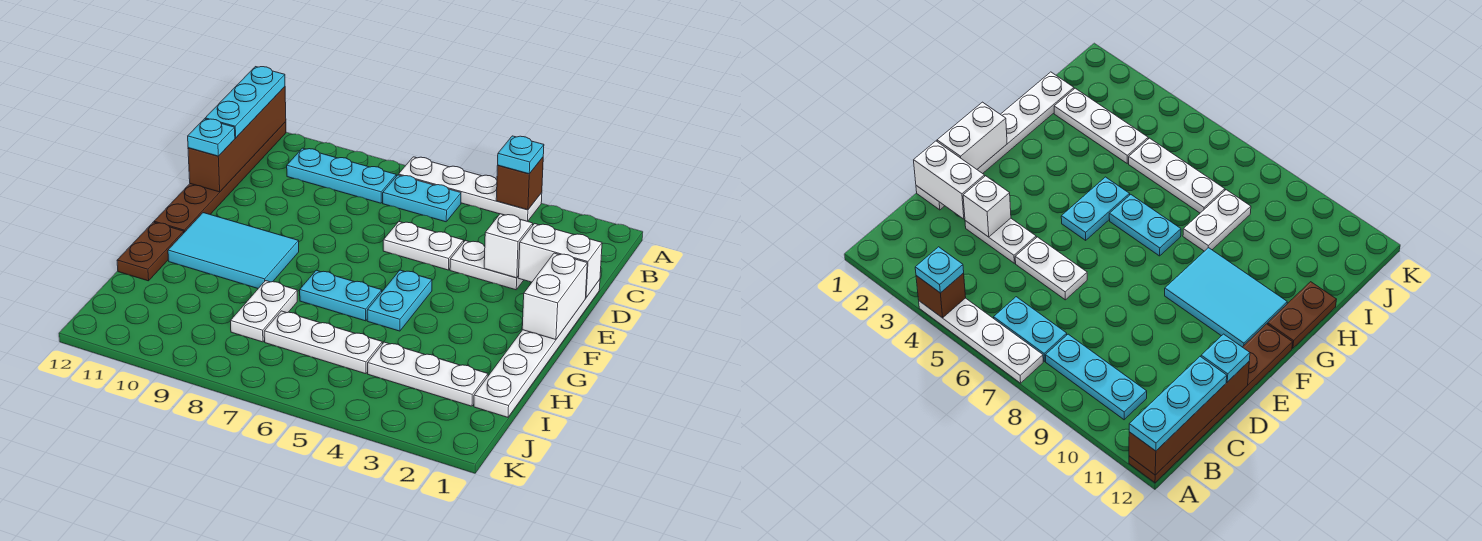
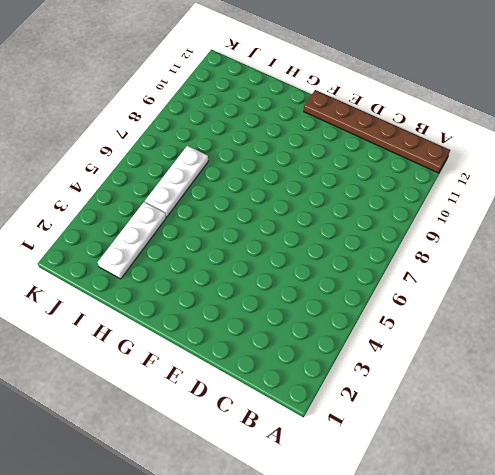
none -> white 1x4 plate [399,157,542,221]
none -> cyan 1x2 plate [383,175,461,222]
none -> cyan 1x3 plate [287,148,396,203]

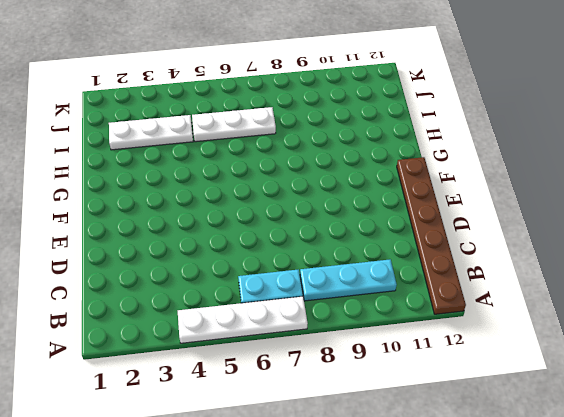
none -> white 1x6 plate [474,280,600,417]
none -> white 1x2 plate [450,241,524,290]
none -> white 1x2 plate [383,222,464,270]

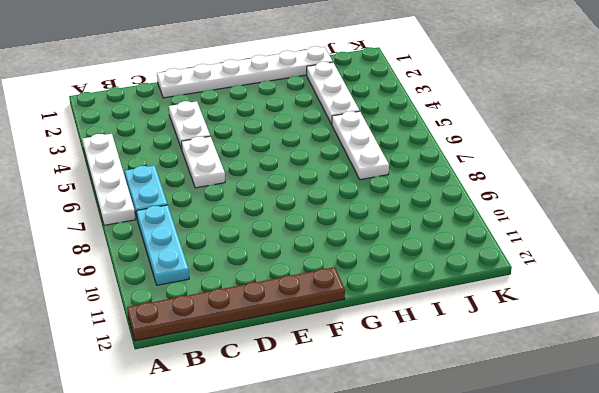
none -> cyan 1x2 plate [367,270,432,331]
none -> cyan 2x3 tile [168,213,299,288]
none -> cyan 1x2 plate [300,270,382,321]

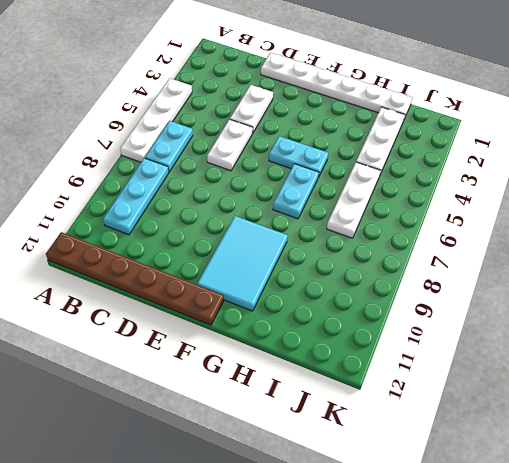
none -> brown 1x2 plate [117,222,184,281]
none -> white 1x2 plate [231,281,297,342]
none -> brown 1x1 brick [496,157,543,210]

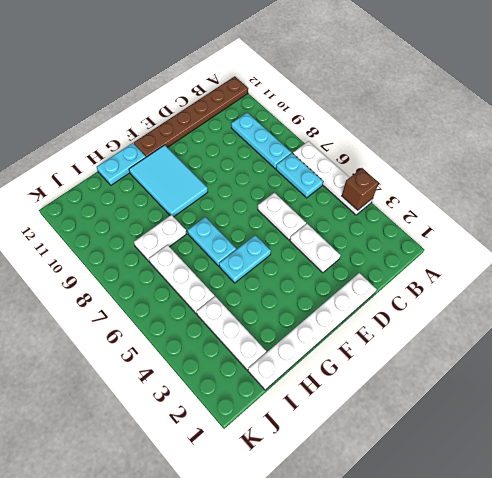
cyan 1x2 plate [97,143,146,185] -> brown 1x2 plate [117,222,184,281]
none -> brown 1x4 brick [188,87,286,192]
none -> white 1x2 brick [518,224,602,297]
none -> white 1x1 brick [484,214,533,278]

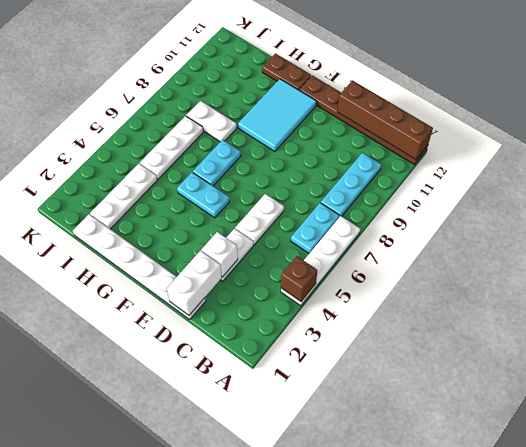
none -> white 1x2 brick [522,253,587,340]
none -> cyan 1x1 plate [498,136,544,174]
none -> cyan 1x3 plate [205,67,285,138]

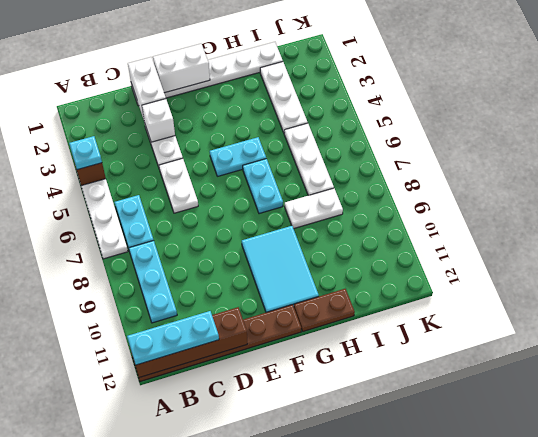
none -> cyan 1x1 plate [188,119,235,156]

